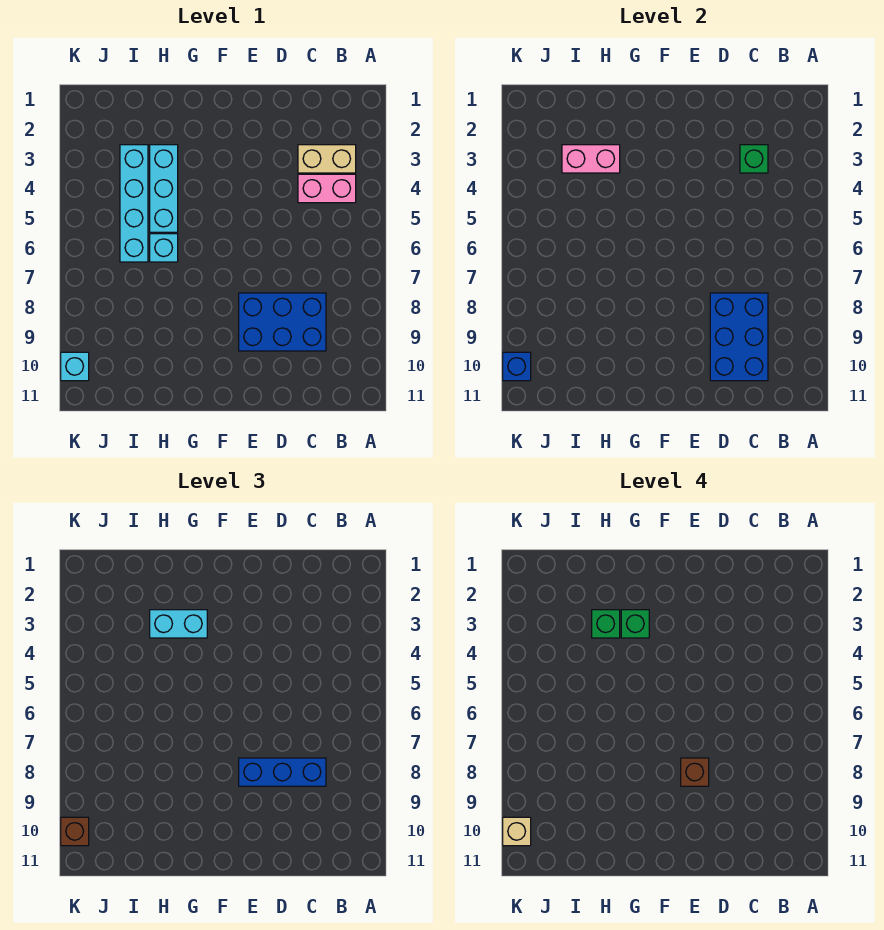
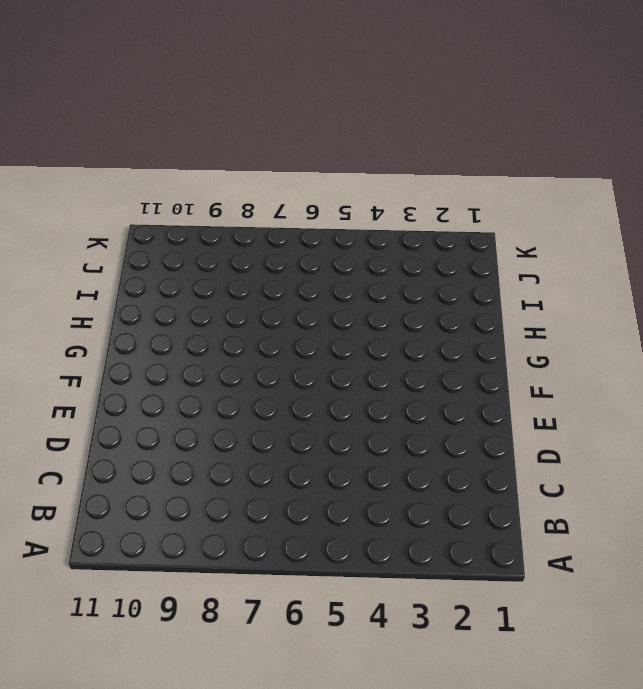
none -> tan 1x2 brick [298,145,356,173]
none -> pink 1x2 brick [298,174,356,203]
none -> blue 2x3 brick [239,293,326,351]

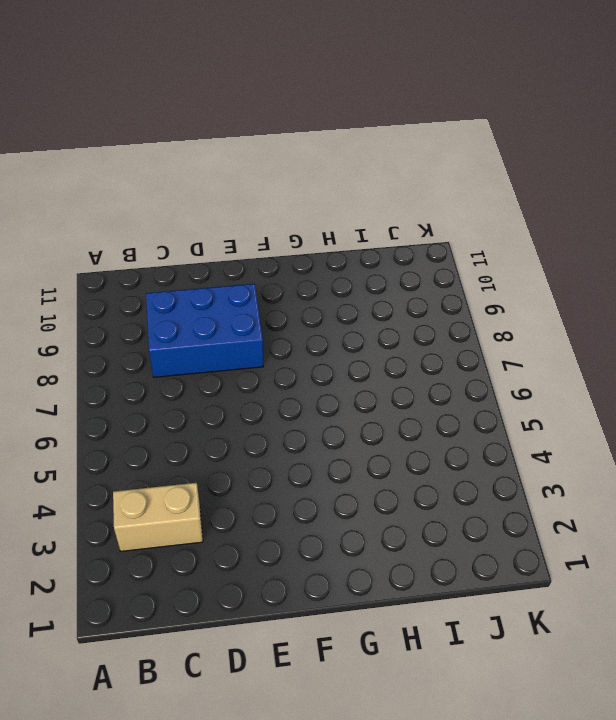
none -> pink 1x2 brick [298,174,356,203]
none -> cyan 1x3 brick [150,145,178,232]
none -> cyan 1x1 brick [150,234,178,262]

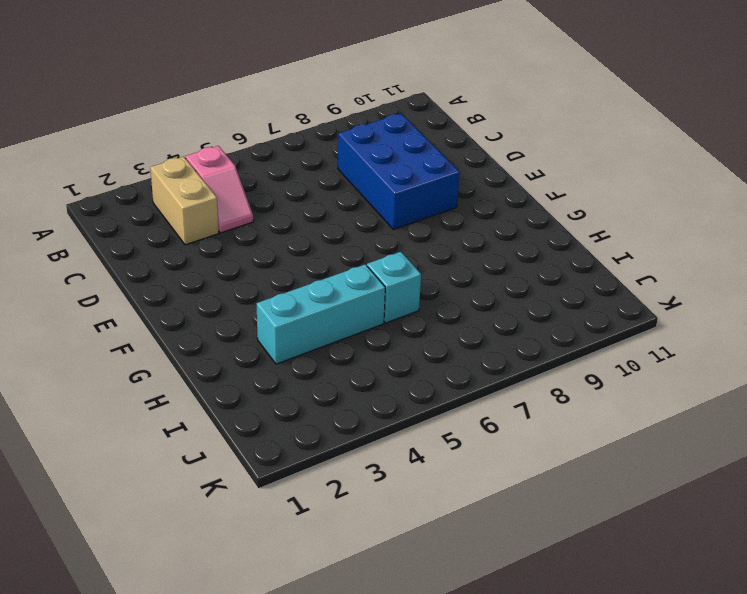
pink 1x2 slope [186,146,253,233] -> pink 1x2 brick [298,174,356,203]
none -> cyan 1x4 brick [120,145,148,262]
none -> cyan 1x1 brick [61,352,89,381]
none -> green 1x1 brick [740,145,768,173]

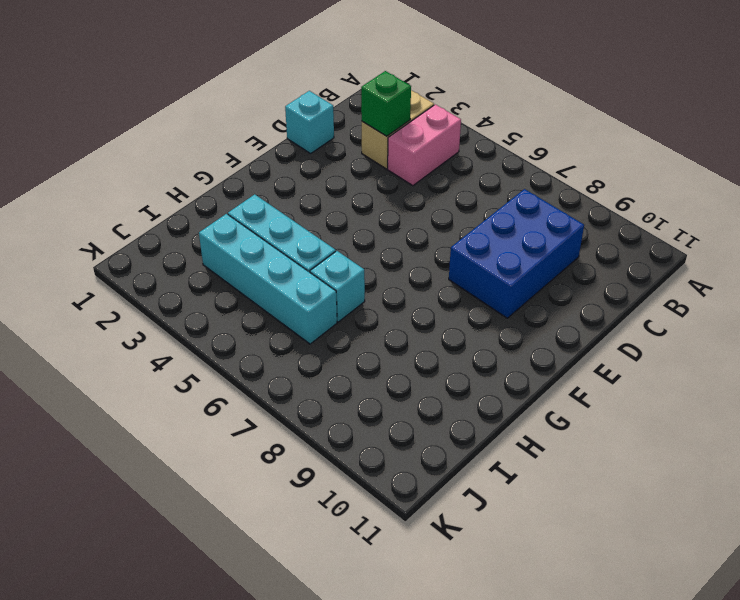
cyan 1x1 brick [285,91,334,154] -> cyan 1x1 brick moved to [61,352,89,381]
none -> blue 2x3 brick [710,293,768,381]
none -> pink 1x2 brick [562,145,620,173]
none -> blue 1x1 brick [503,352,531,381]

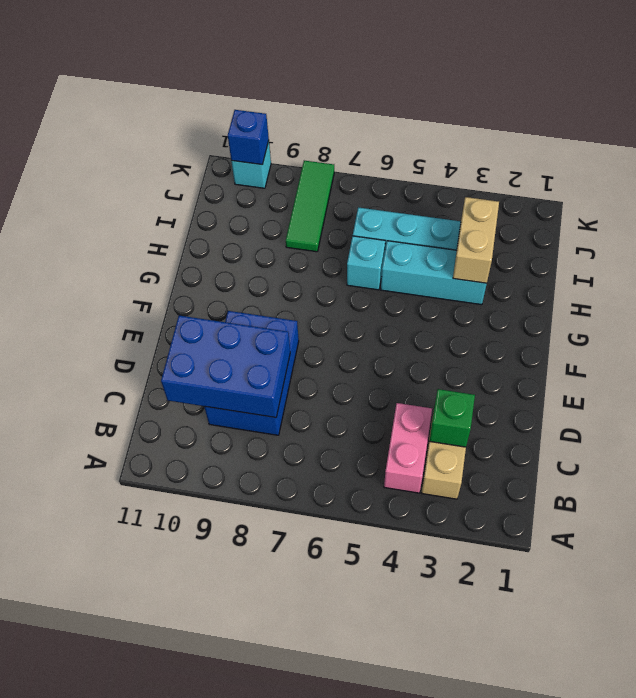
tan 1x2 brick [453,197,499,283] -> pink 1x2 brick [562,145,620,173]
green 1x3 tile [286,161,334,252] -> none
none -> blue 1x3 brick [239,758,326,786]
none -> cyan 1x2 brick [150,610,207,638]
none -> brown 1x1 brick [61,817,89,846]

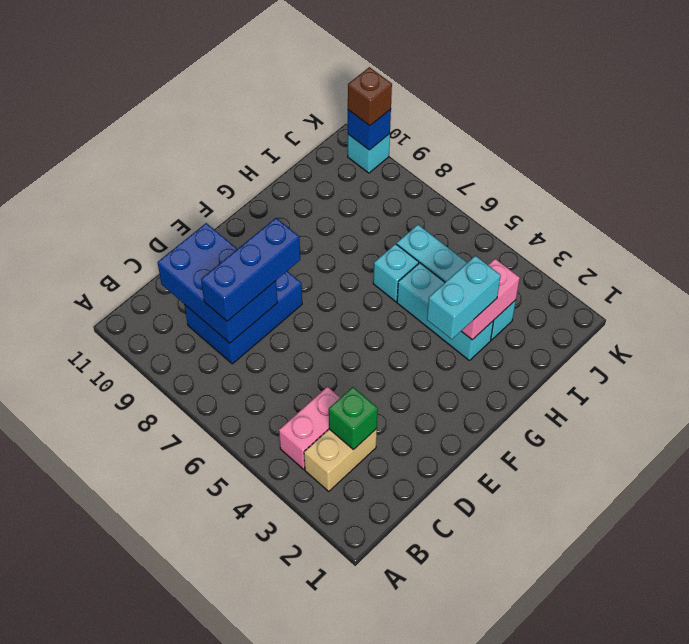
none -> brown 1x1 brick [681,758,709,786]
none -> green 1x1 brick [621,610,649,638]
none -> green 1x1 brick [592,610,620,638]

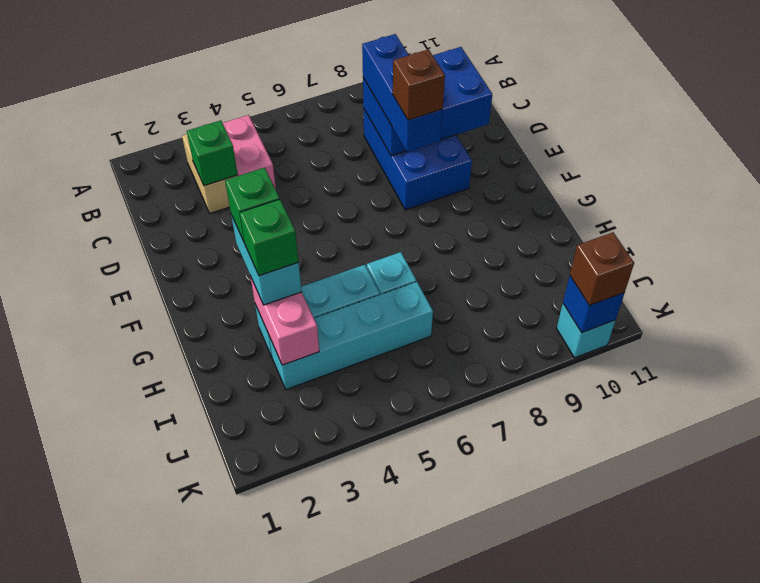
none -> tan 1x1 brick [503,817,531,846]

